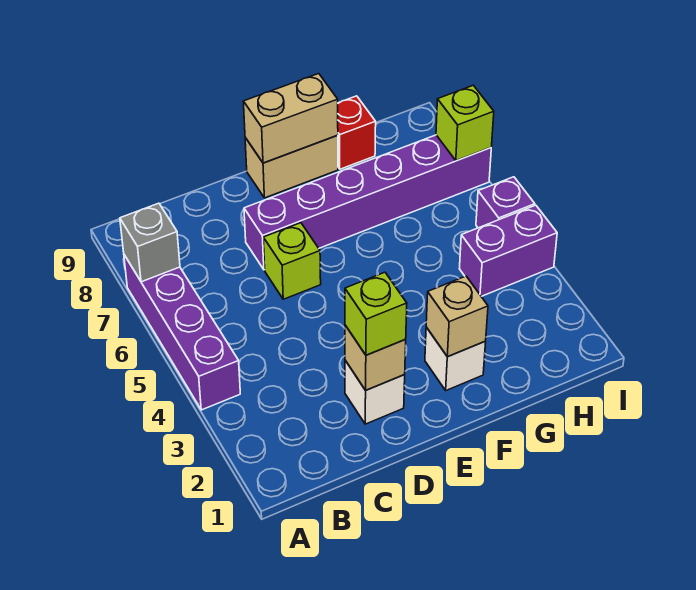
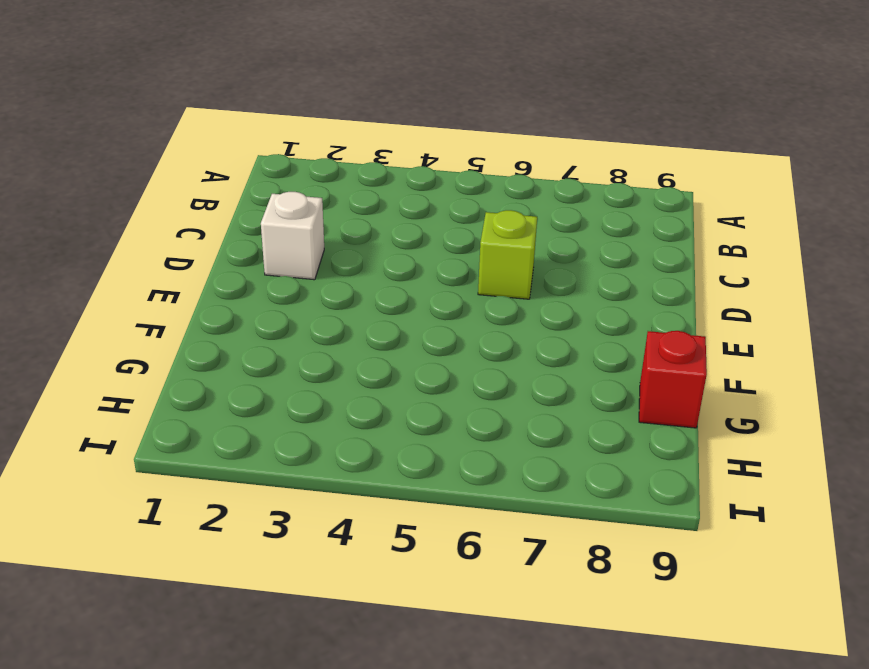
none -> purple 1x4 brick [124,255,240,410]
none -> purple 1x6 brick [244,135,491,270]
none -> tan 1x2 brick [245,135,338,198]

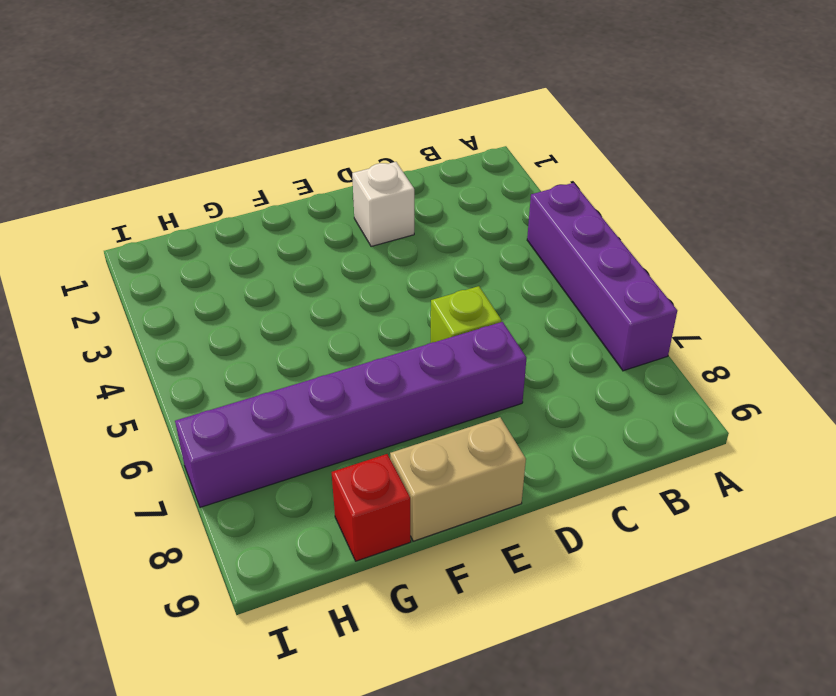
none -> white 1x1 brick [425,327,486,390]
none -> purple 1x2 brick [459,205,557,296]
none -> purple 1x1 brick [476,177,535,228]

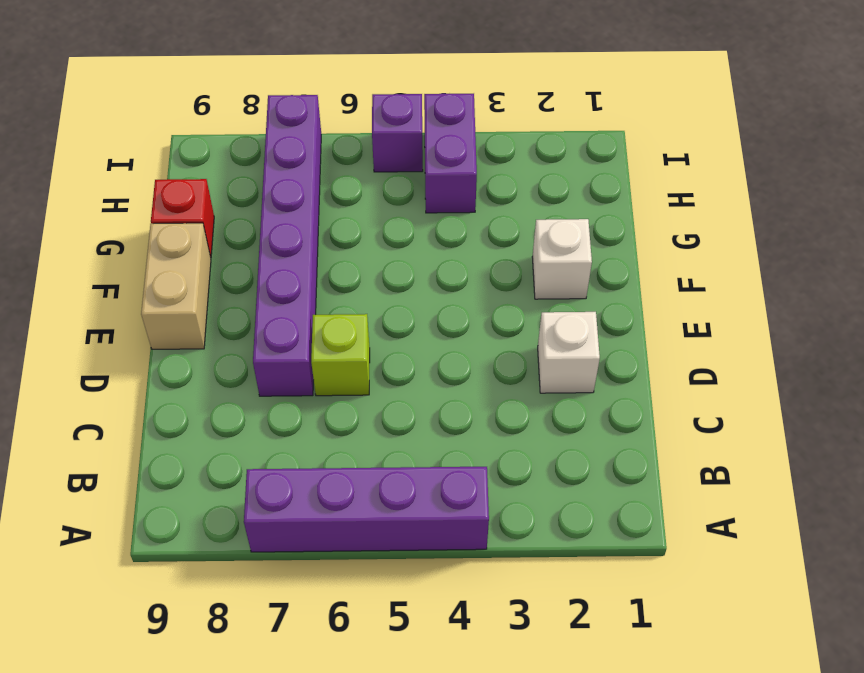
none -> grey 1x1 brick [120,203,180,282]
none -> tan 1x1 brick [345,325,406,390]
none -> tan 1x2 brick [243,74,338,163]

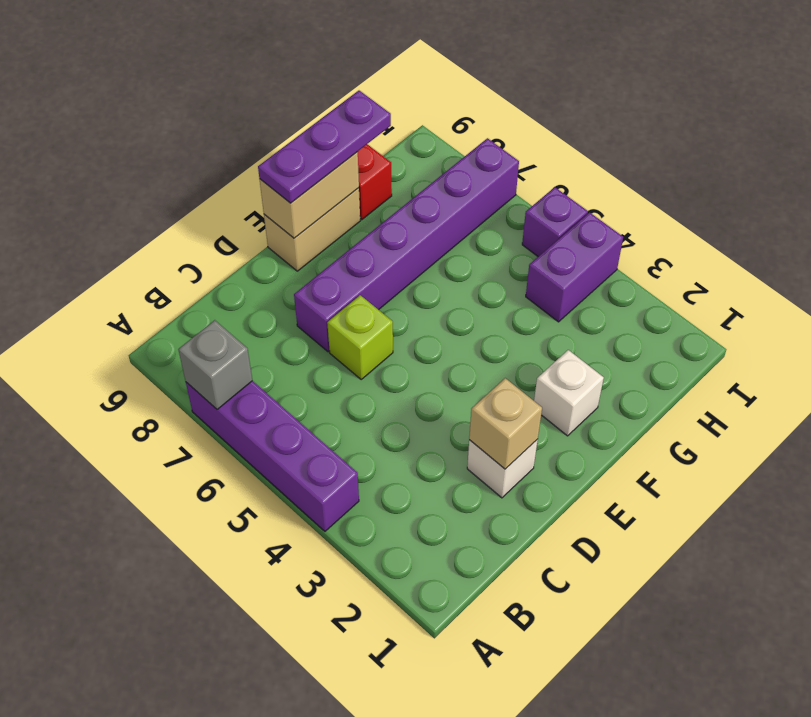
purple 1x3 plate [258,91,391,203] -> none
none -> tan 1x1 brick [426,276,488,357]
none -> lime 1x1 brick [436,85,494,161]
none -> lime 1x1 brick [345,272,407,355]

